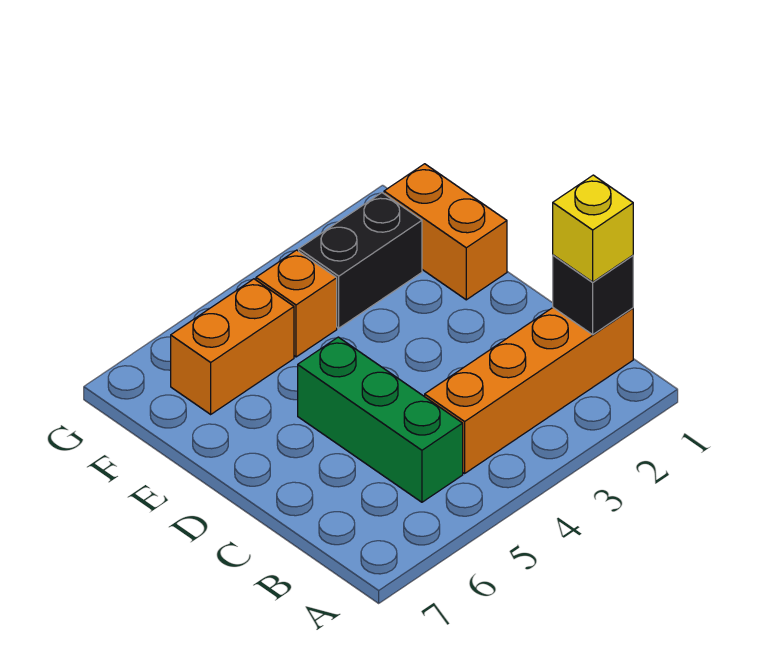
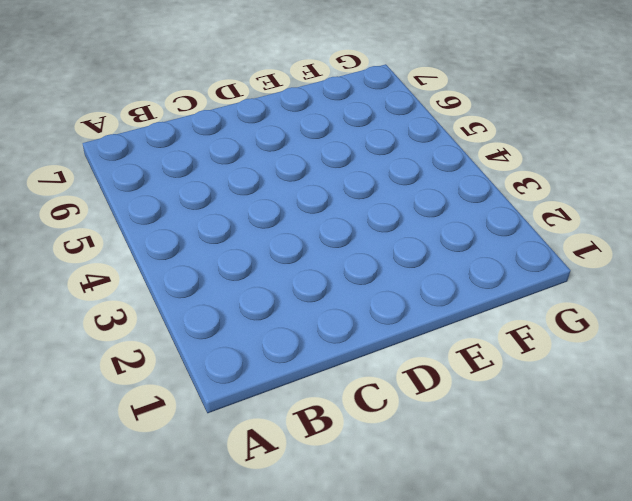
none -> orange 1x4 brick [424,308,633,473]
none -> green 1x3 brick [298,337,463,502]

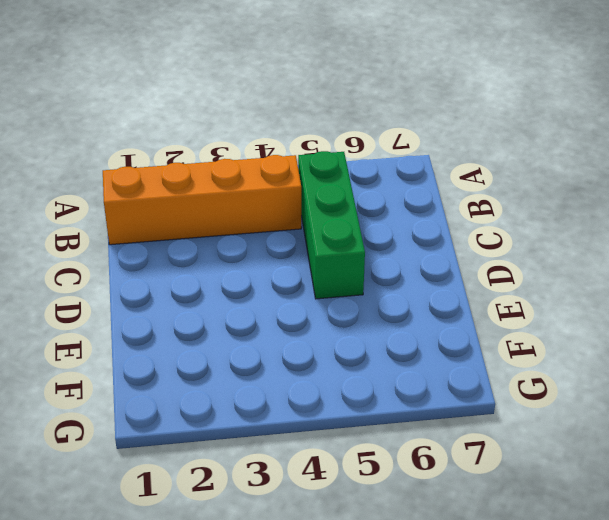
none -> orange 1x2 brick [384,164,507,300]
none -> black 1x2 brick [299,193,422,328]

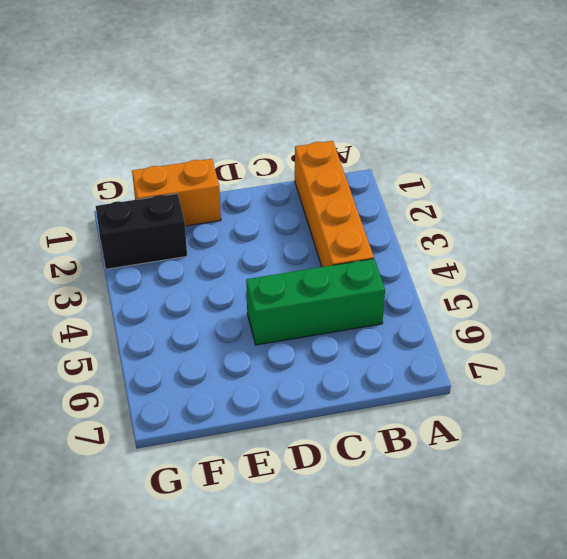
black 1x2 brick [96,193,187,269] -> black 1x2 brick turned to [299,193,422,328]
none -> orange 1x1 brick [256,250,337,357]
none -> orange 1x2 brick [171,279,294,414]

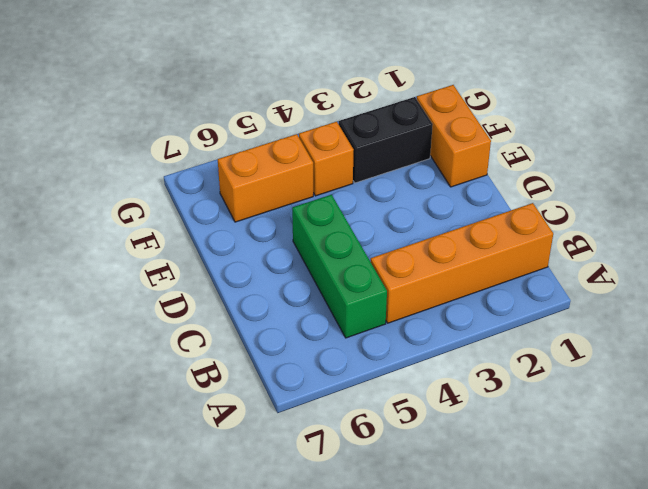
none -> black 1x1 brick [553,255,633,334]
none -> yellow 1x1 brick [553,175,633,282]

